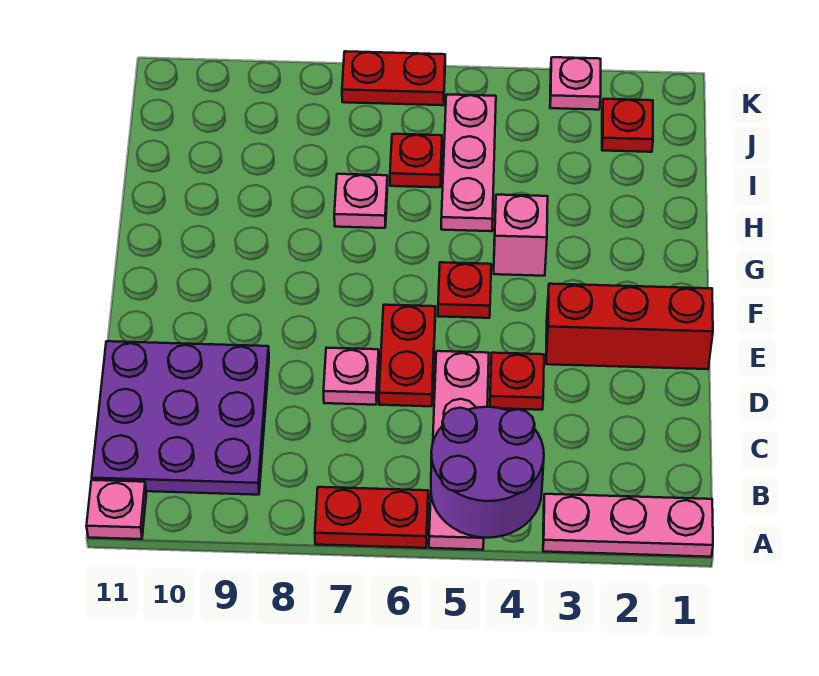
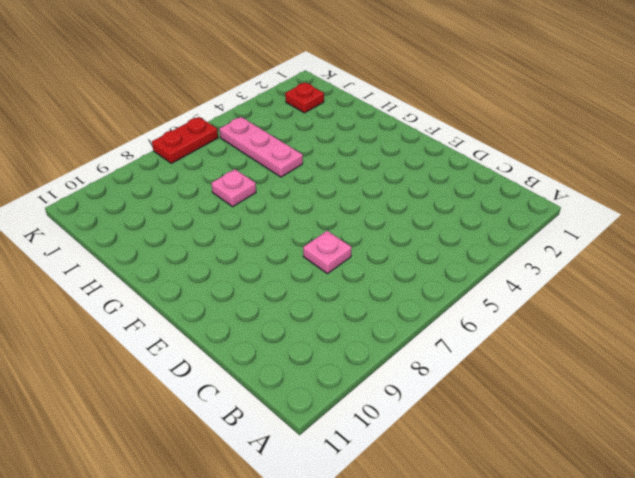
none -> pink 1x3 plate [543,494,713,557]
none -> pink 1x4 plate [429,351,489,550]
none -> red 1x2 plate [315,487,428,548]

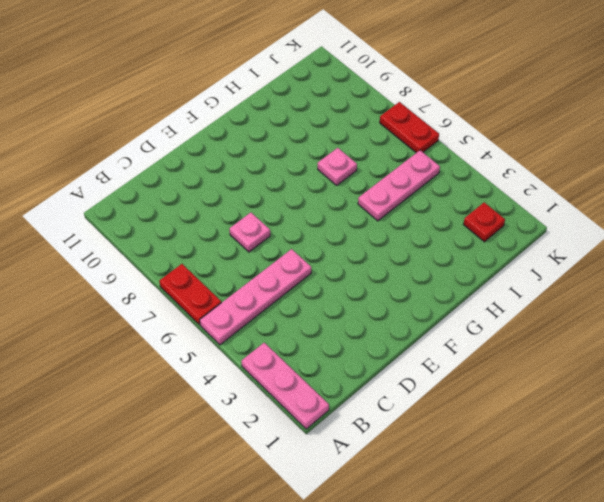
none -> pink 1x1 plate [87,480,146,539]
none -> purple 3x3 plate [92,341,269,495]
none -> red 1x1 plate [490,353,544,410]

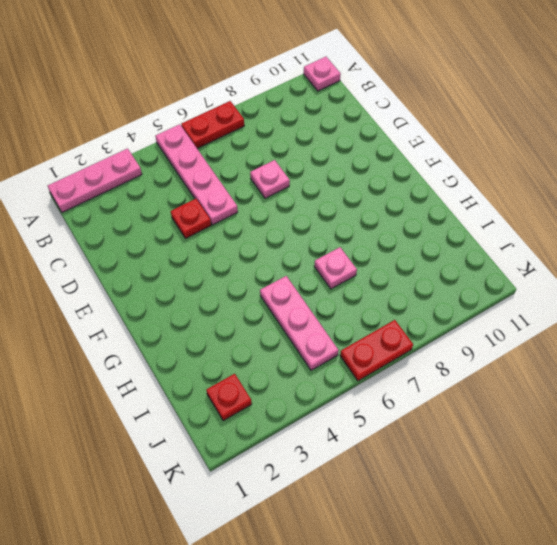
none -> purple 3x3 plate [92,341,269,495]
none -> red 1x2 plate [379,305,435,406]
none -> red 1x3 brick [546,284,713,369]

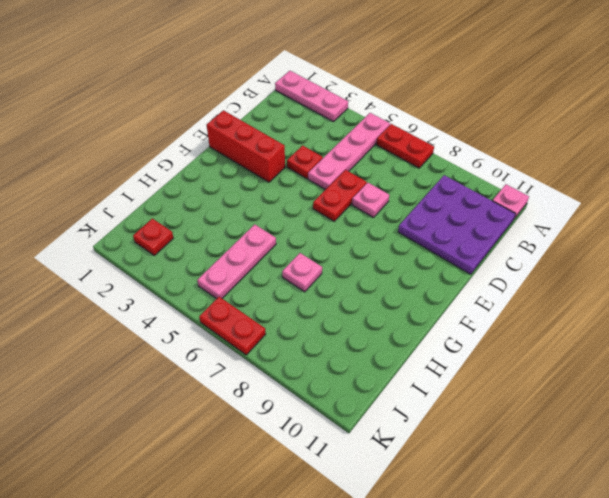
none -> red 1x1 plate [438,262,491,318]
none -> pink 1x1 brick [494,195,548,276]
none -> red 1x1 plate [390,134,442,187]

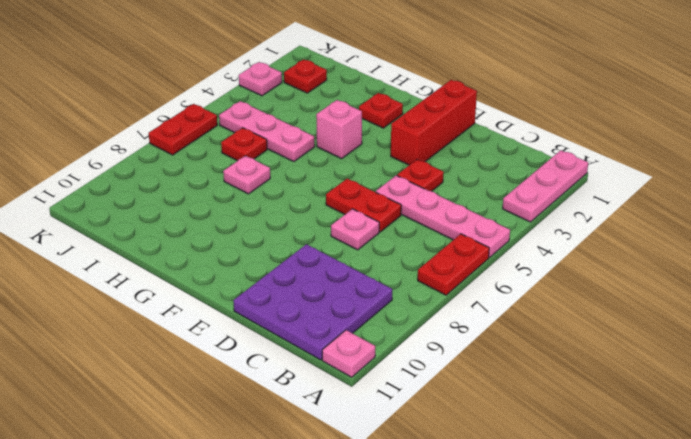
red 1x1 plate [359,93,403,128] -> red 1x1 plate moved to [438,262,491,318]
none -> purple 2x2 round brick [431,407,544,538]

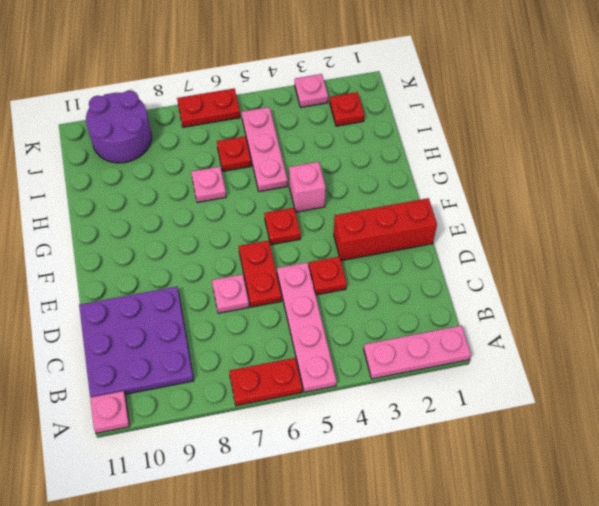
purple 2x2 round brick [86,91,152,163] -> purple 2x2 round brick moved to [431,407,544,538]

